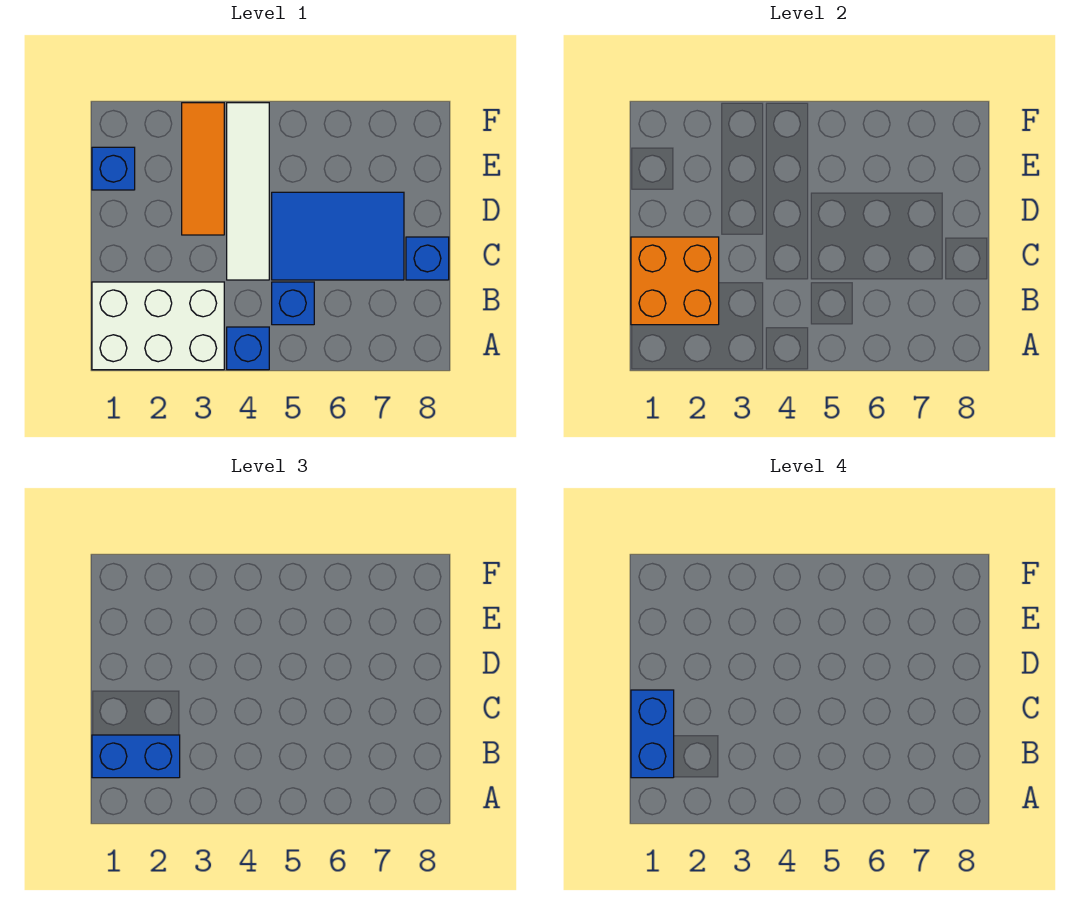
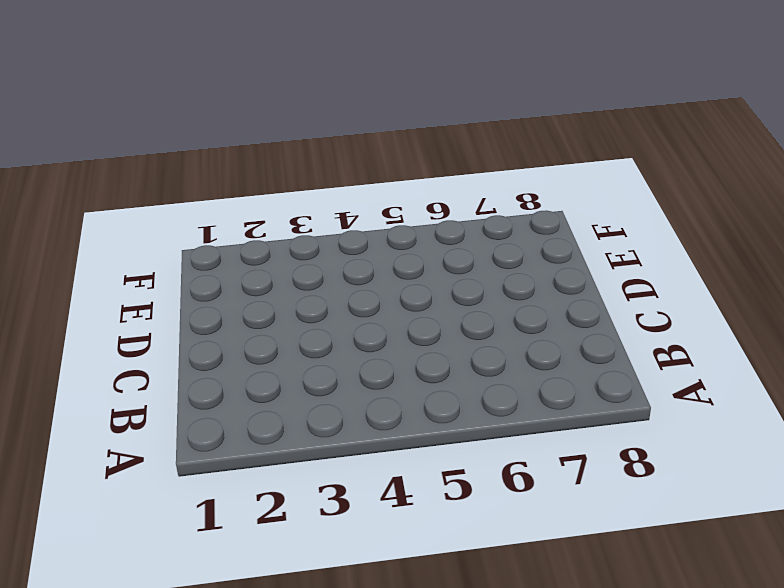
none -> white 2x3 brick [92,282,224,370]
none -> blue 1x1 brick [227,327,269,370]

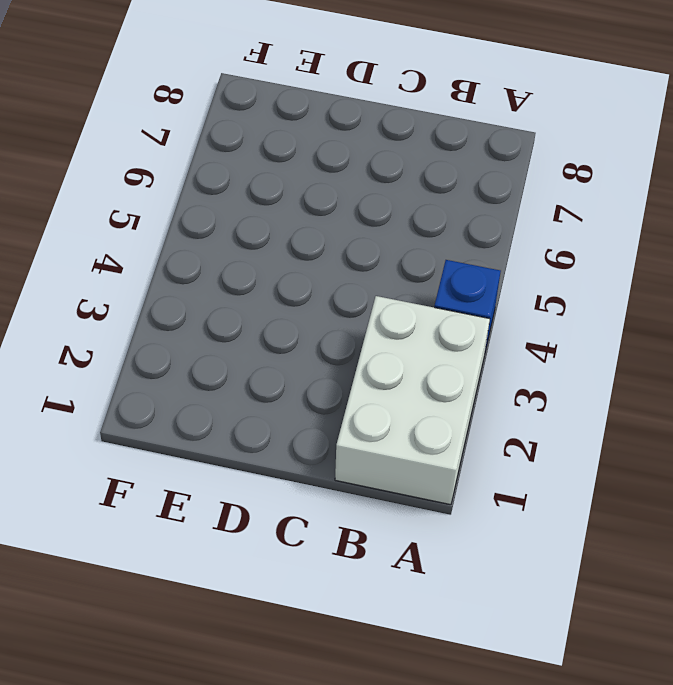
none -> blue 1x1 brick [272,282,314,325]
none -> white 1x4 tile [227,103,269,280]

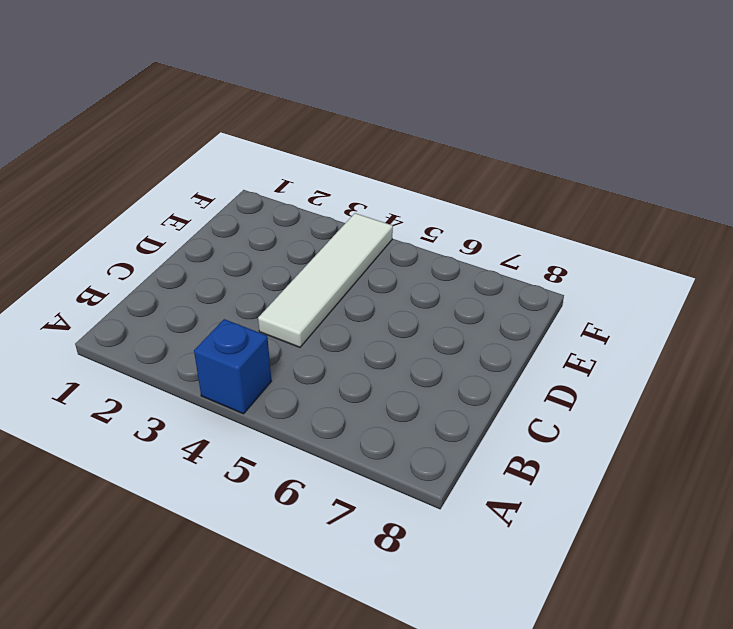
none -> white 2x3 brick [92,282,224,370]
none -> blue 1x1 brick [272,282,314,325]

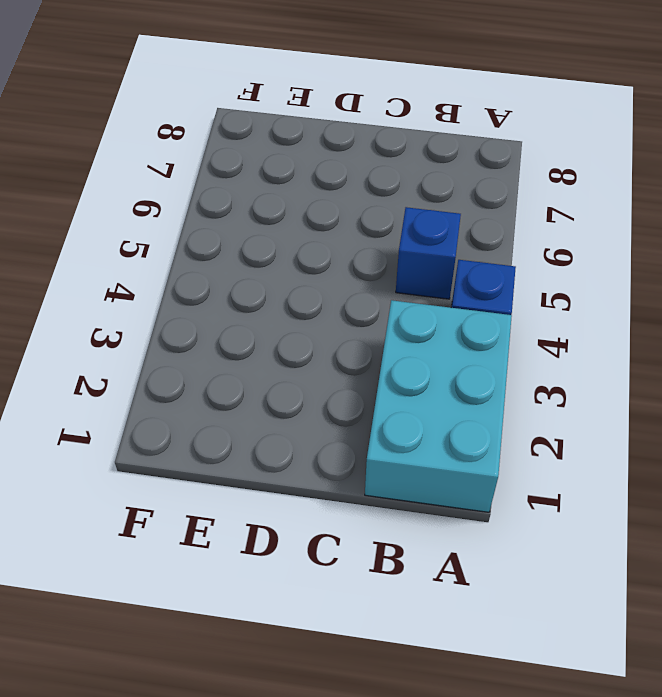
cyan 2x3 brick [365,300,512,512] -> white 2x3 brick [92,282,224,370]
none -> white 1x4 tile [227,103,269,280]
none -> blue 2x3 tile [272,192,404,280]

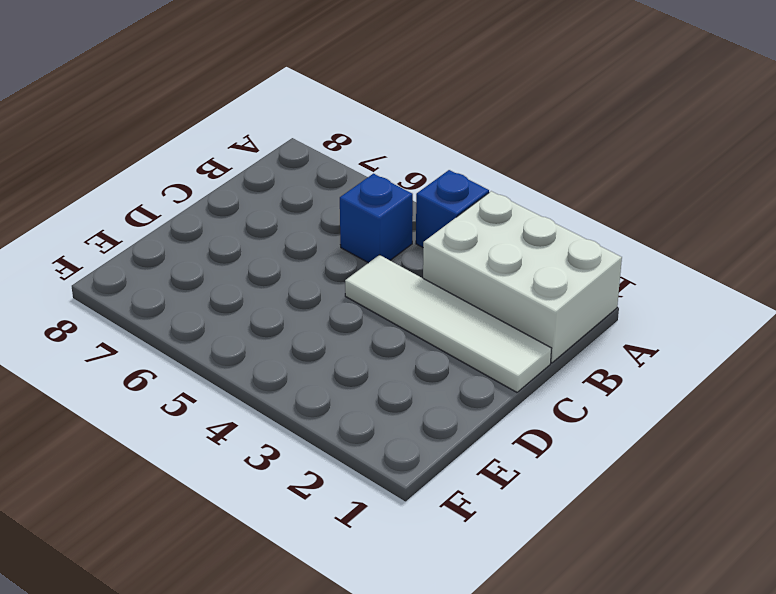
white 1x4 tile [345,255,552,392] -> white 1x4 tile turned to [227,103,269,280]
none -> blue 2x3 tile [272,192,404,280]
none -> blue 1x1 brick [406,237,449,280]

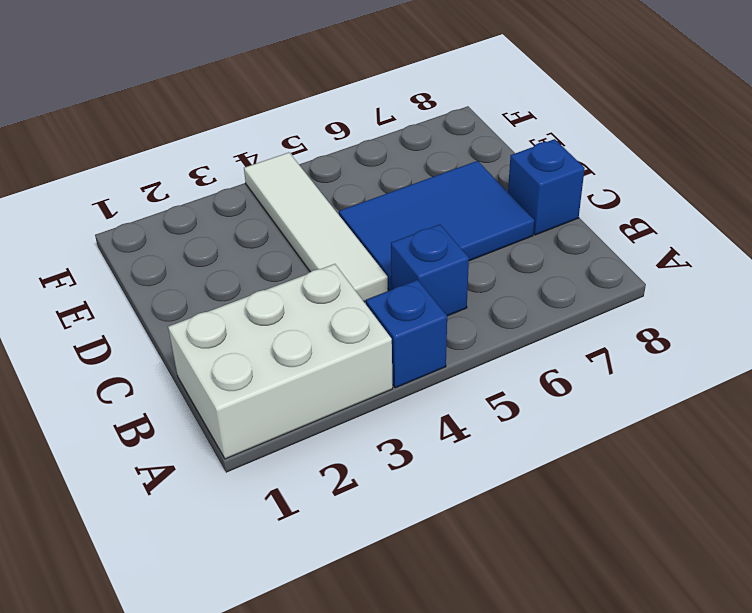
none -> orange 1x3 tile [182,103,224,235]
none -> blue 1x1 brick [92,147,135,190]

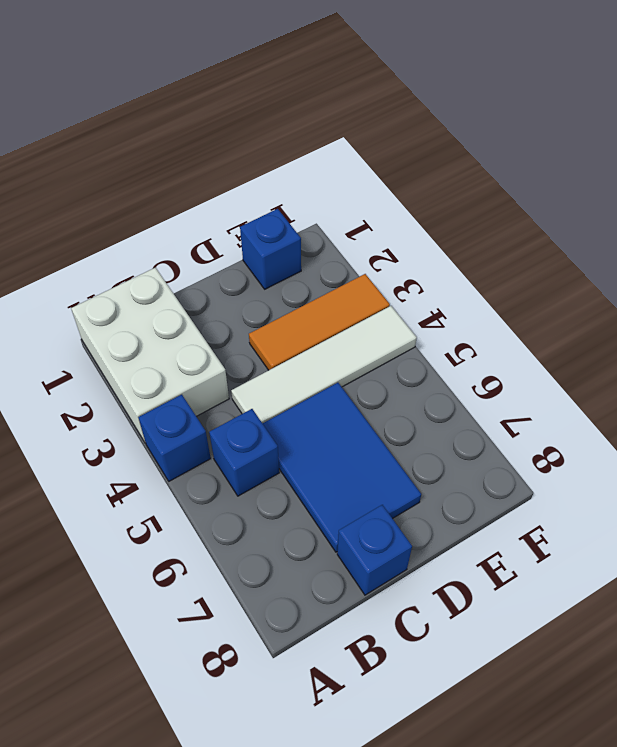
none -> orange 2x2 brick [631,237,719,325]
none -> blue 1x2 brick [92,735,180,778]

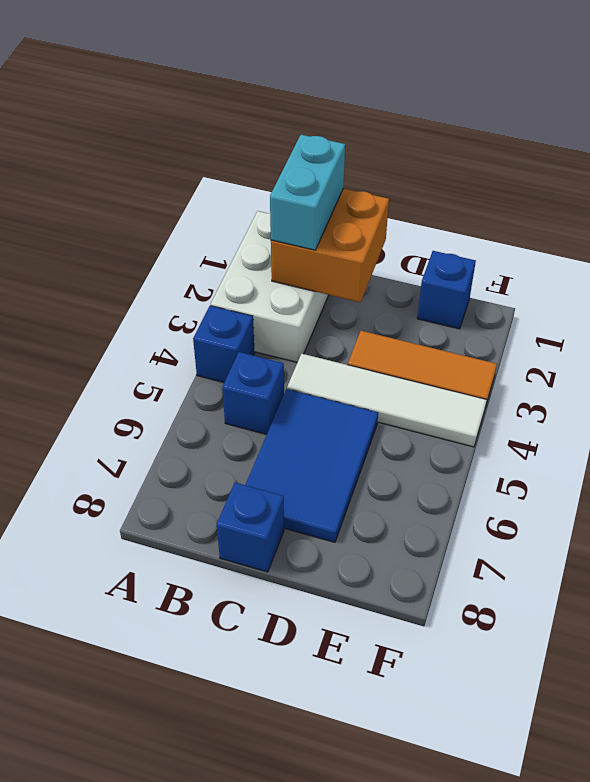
cyan 1x2 brick [270,135,345,250] -> blue 1x2 brick [92,735,180,778]
none -> blue 1x2 brick [631,690,674,778]

